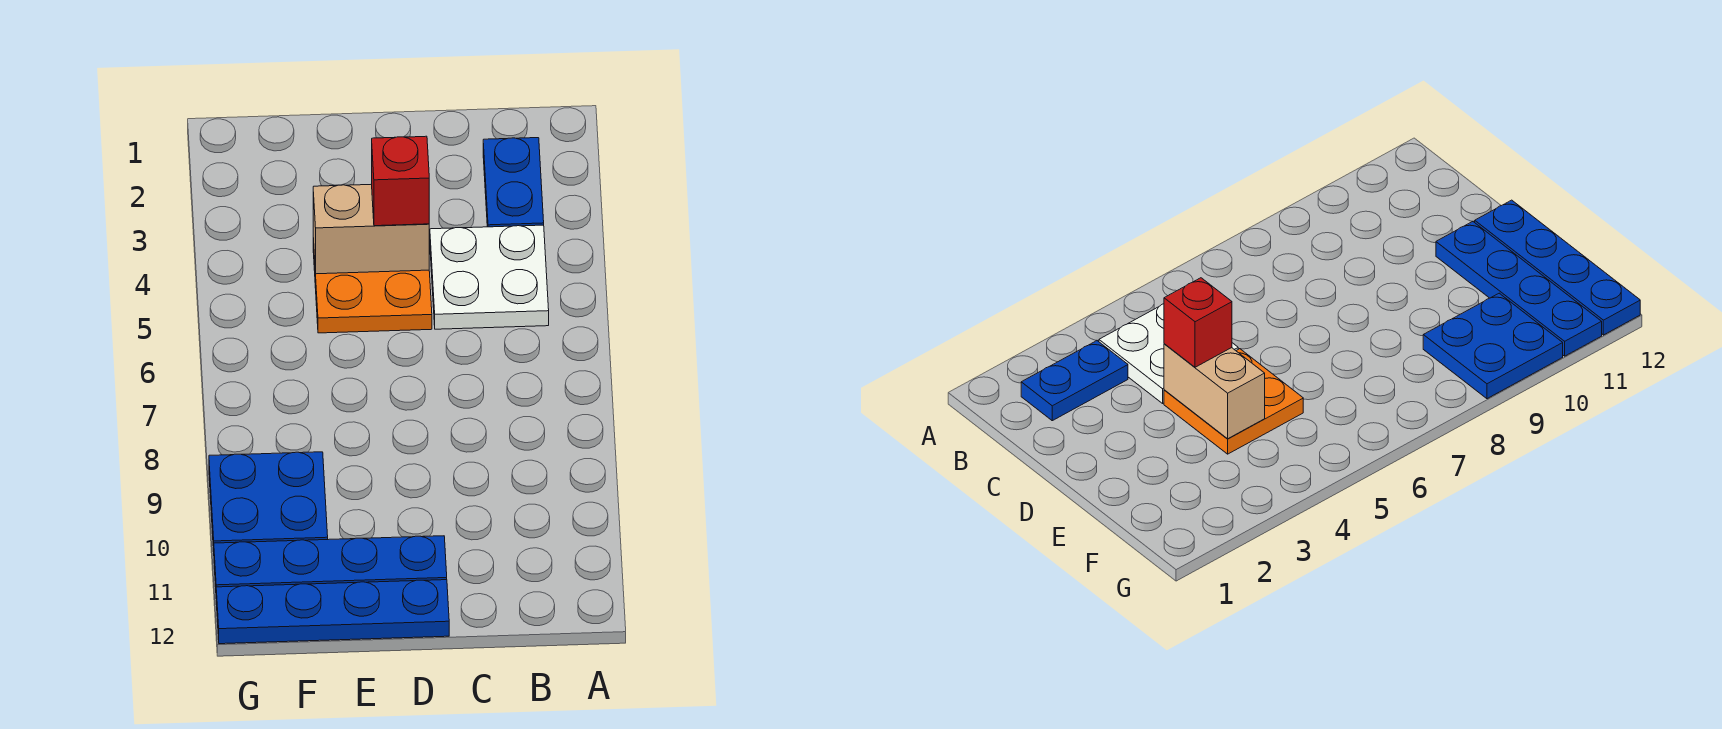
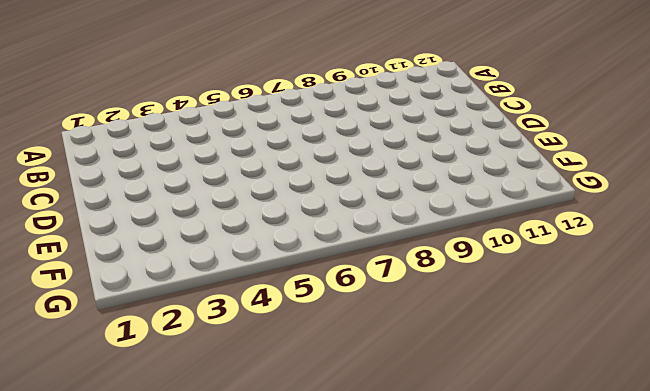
none -> blue 1x2 plate [483,138,544,227]
none -> white 2x2 plate [430,225,549,329]

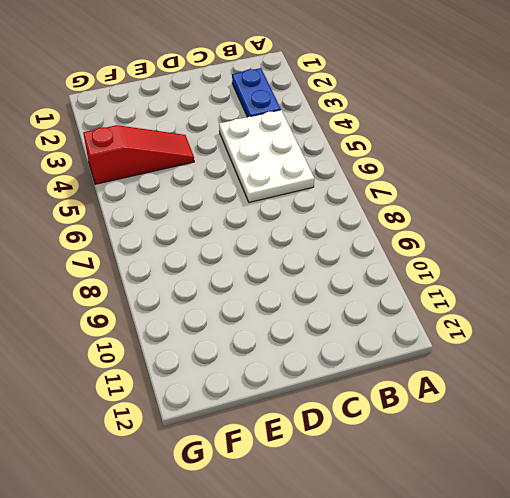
white 2x3 plate [219,110,314,202] -> white 2x2 plate [430,225,549,329]
red 1x3 slope [83,125,194,184] -> orange 2x2 plate [313,239,432,333]
none -> blue 1x4 plate [214,536,447,587]
none -> blue 1x4 plate [216,580,449,644]

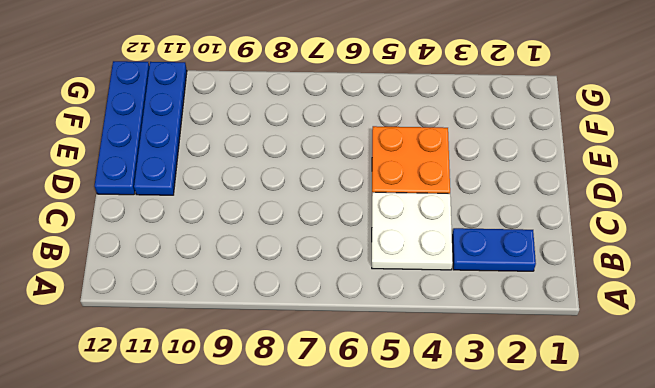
none -> blue 2x2 plate [209,452,328,552]
none -> tan 1x2 brick [313,184,429,274]

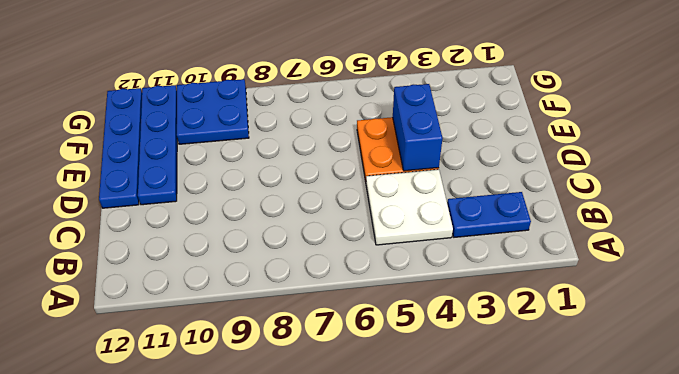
blue 1x2 brick [393,84,443,171] -> tan 1x2 brick [313,184,429,274]
none -> red 1x1 brick [372,136,429,226]

